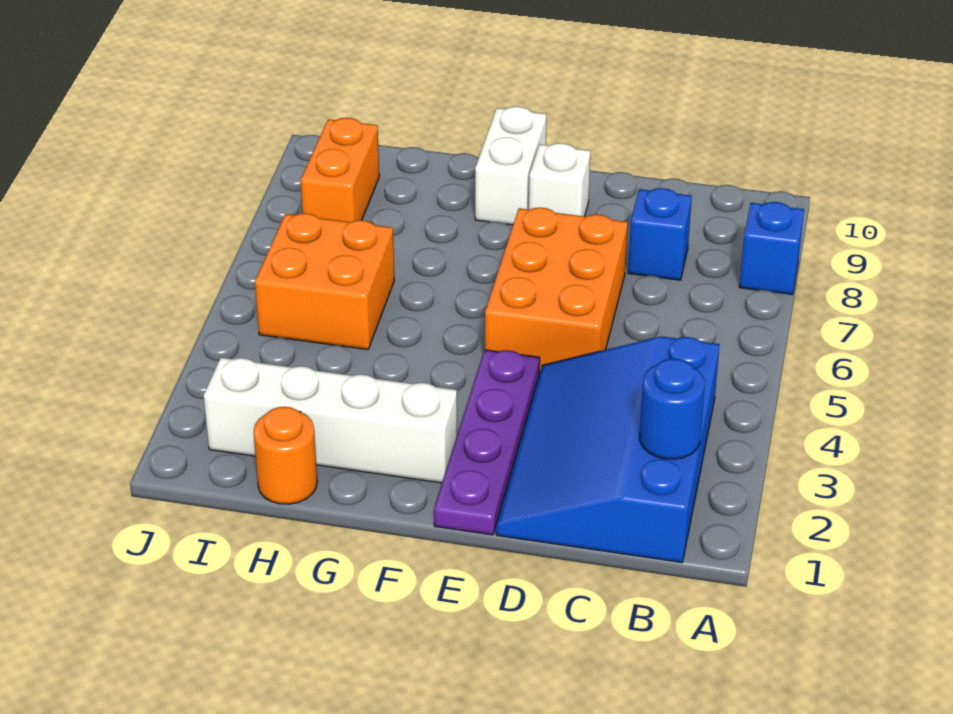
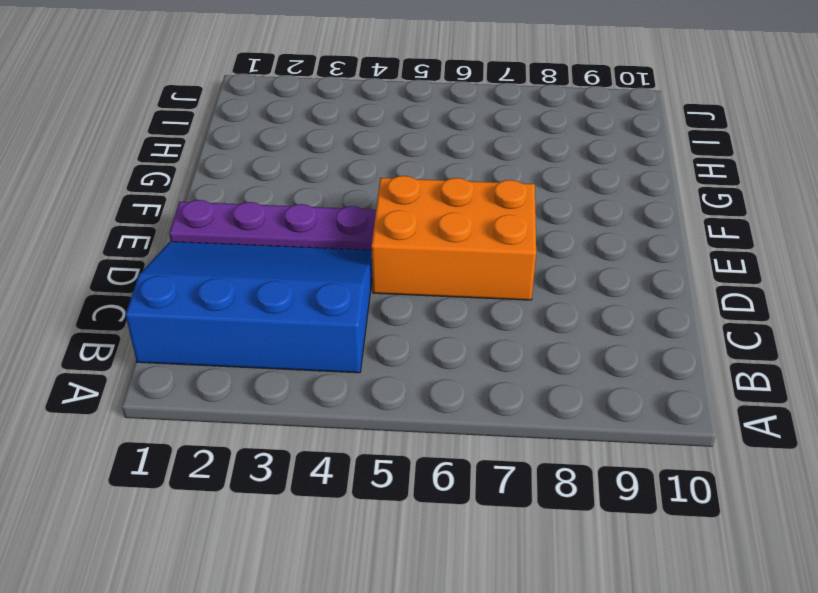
none -> blue 1x1 brick [739,202,804,295]
none -> blue 1x1 brick [628,188,692,280]
none -> white 1x1 brick [529,143,590,216]

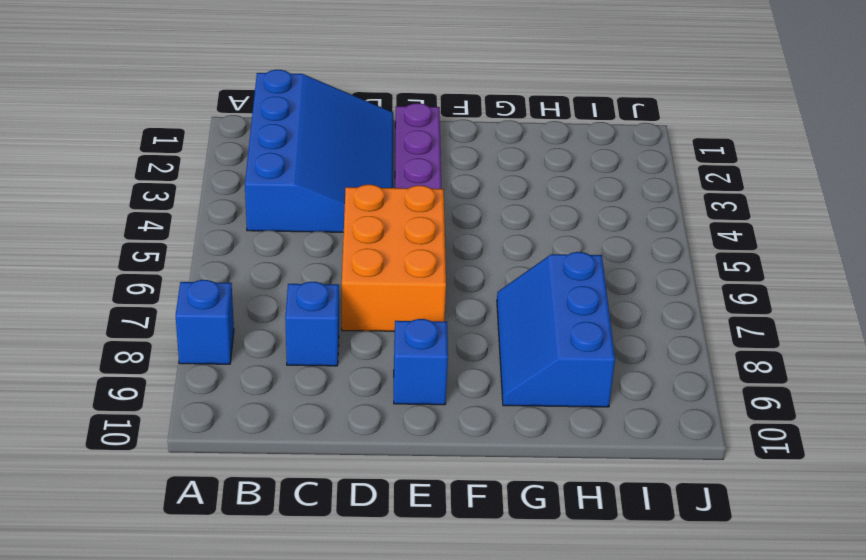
blue 1x1 brick [394,319,448,405] -> white 1x1 brick [529,143,590,216]
blue 2x3 slope [497,252,615,407] -> none
none -> white 1x4 brick [204,358,457,483]
none -> white 1x2 brick [475,106,546,225]
none -> orange 1x1 round brick [254,406,317,504]

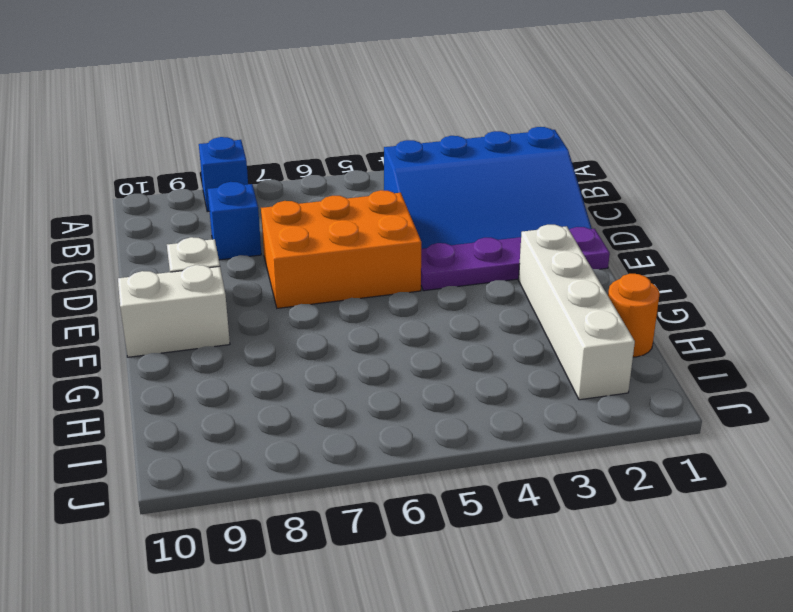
none -> orange 2x2 brick [255,213,394,350]
none -> orange 1x2 brick [301,118,379,222]
none -> blue 1x1 round brick [640,358,705,459]

